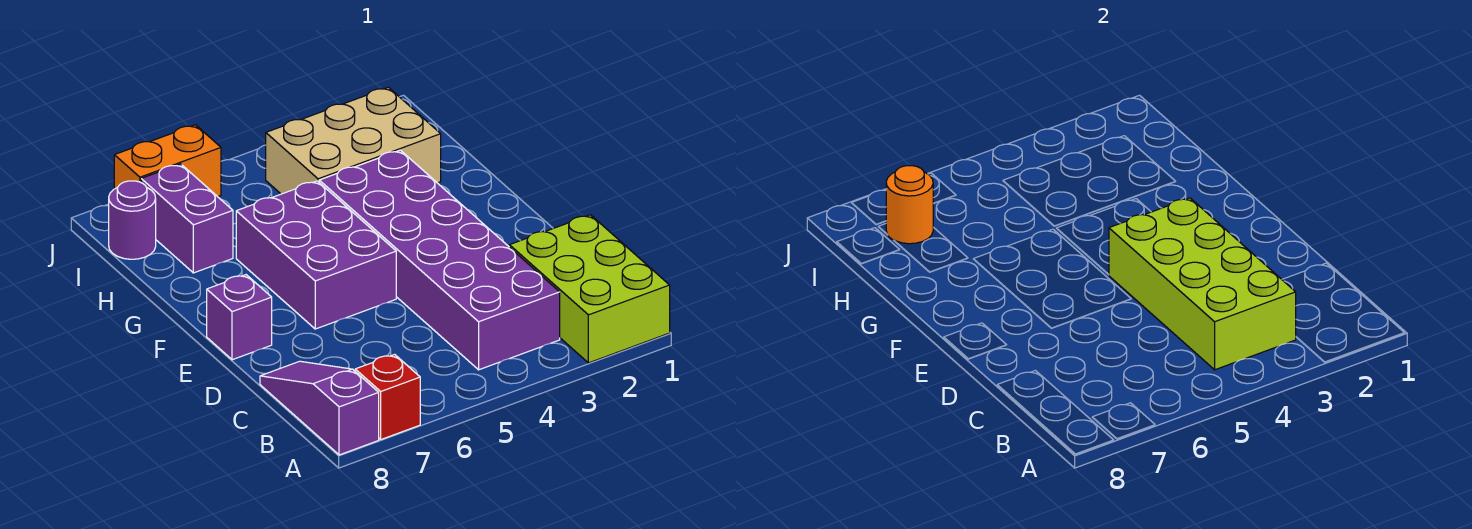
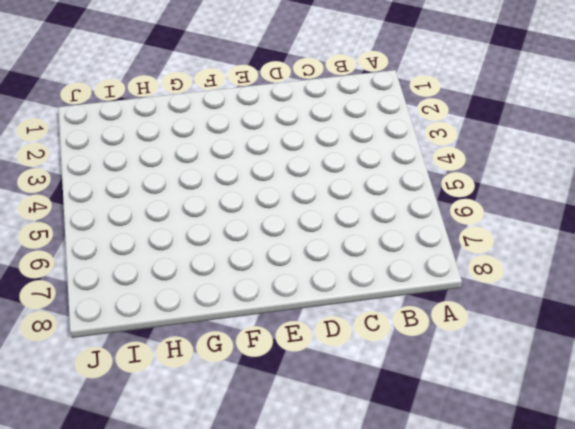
none -> lime 2x3 brick [509,215,670,363]
none -> red 1x1 brick [355,354,420,439]
none -> purple 1x3 slope [260,361,379,455]

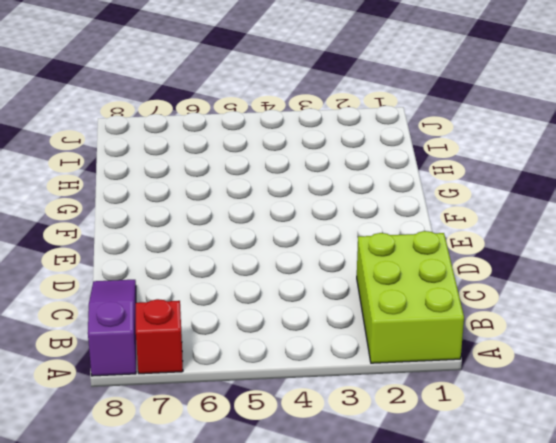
none -> purple 2x6 brick [319,150,560,370]
none -> purple 2x3 brick [236,181,396,329]
none -> purple 1x1 brick [207,275,272,360]

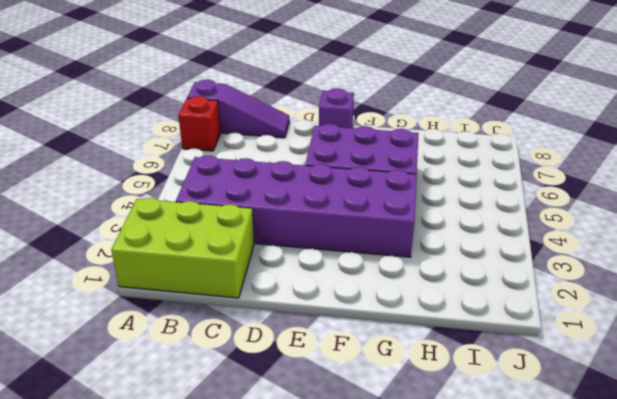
none -> tan 2x3 brick [266,87,441,194]
none -> purple 1x2 brick [141,164,233,273]
none -> purple 1x1 round brick [109,181,156,259]

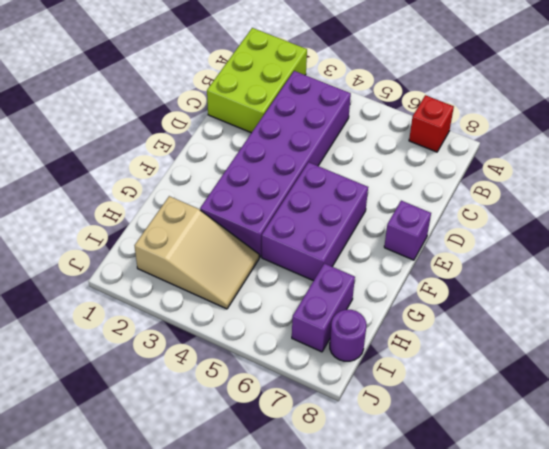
tan 2x3 slope [135,196,259,309] -> tan 2x3 brick [266,87,441,194]
none -> purple 1x3 slope [260,361,379,455]
none -> orange 1x2 brick [114,125,221,197]
none -> lime 2x4 brick [1109,198,1296,370]

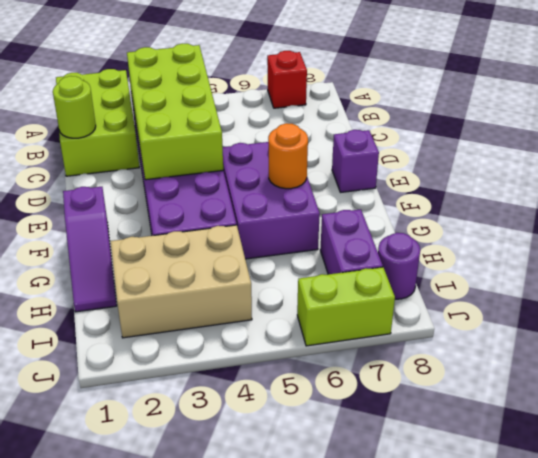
lime 1x1 round brick [53,76,96,138] -> none
purple 1x3 slope [63,187,117,312] -> purple 1x3 slope moved to [260,361,379,455]
orange 1x1 round brick [268,123,308,189] -> orange 1x1 round brick moved to [886,166,933,244]
lime 1x2 brick [297,267,395,346] -> orange 1x2 brick [114,125,221,197]

